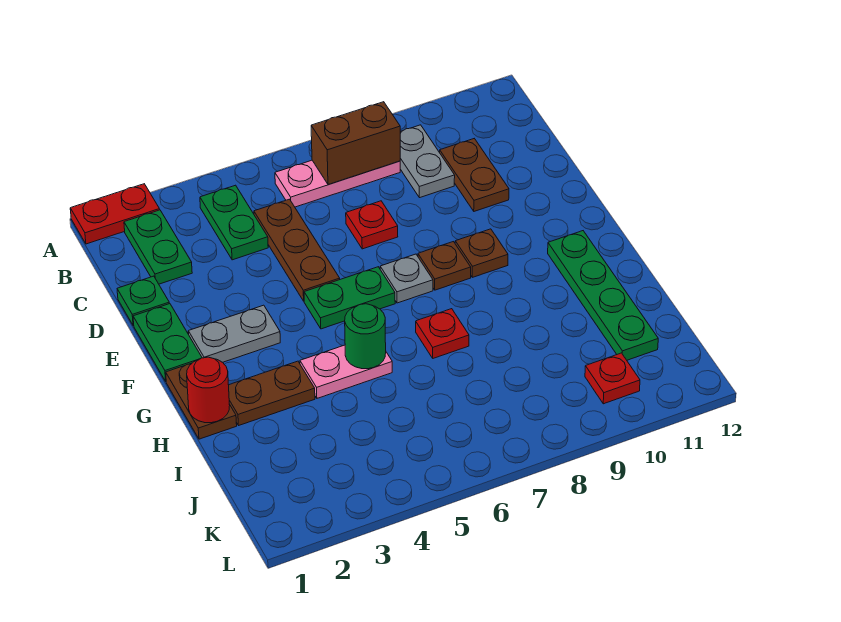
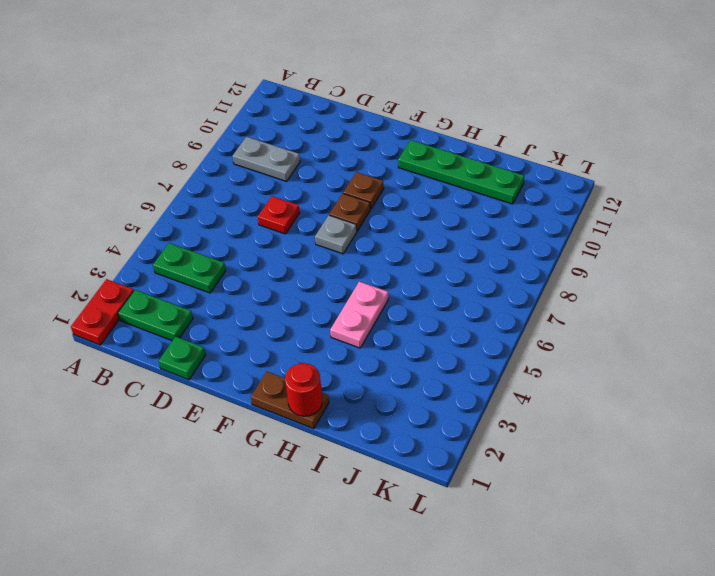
none -> pink 1x3 plate [275,160,400,207]
none -> brown 1x3 plate [254,199,340,301]
none -> brown 1x2 plate [440,139,509,211]

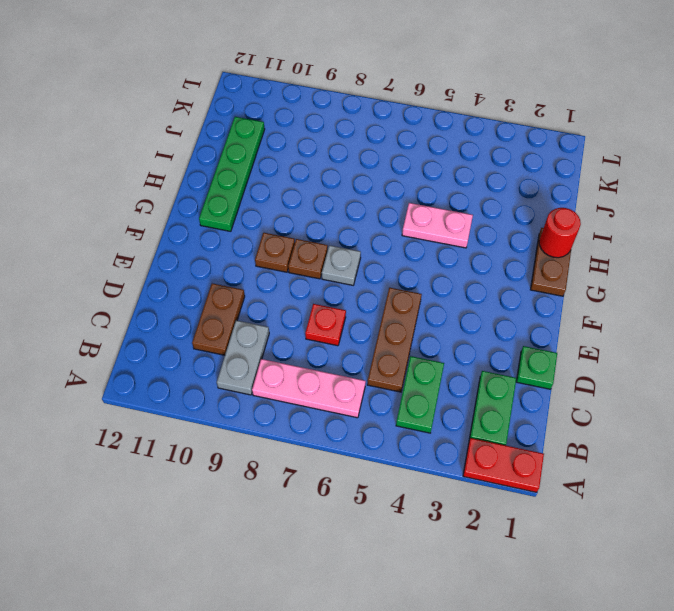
none -> green 1x2 plate [133,304,202,381]
none -> grey 1x2 plate [188,305,280,362]
none -> green 1x2 plate [304,267,395,329]

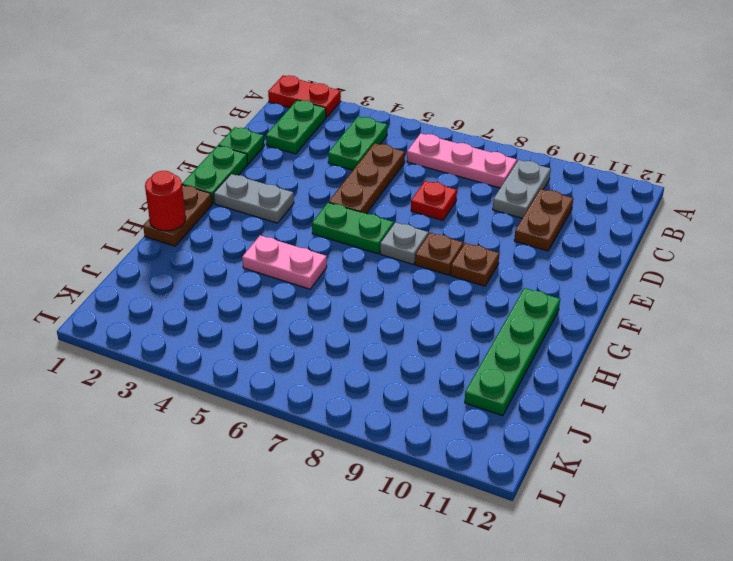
none -> brown 1x2 plate [229,361,315,425]
none -> red 1x1 plate [416,309,469,358]
none -> red 1x1 plate [585,353,640,404]

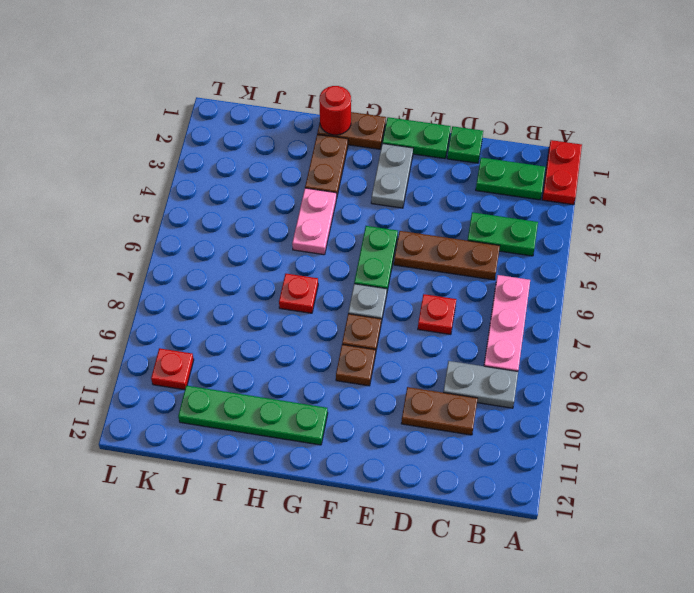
none -> brown 1x2 brick [311,102,400,184]
none -> green 1x1 round brick [345,304,386,369]

